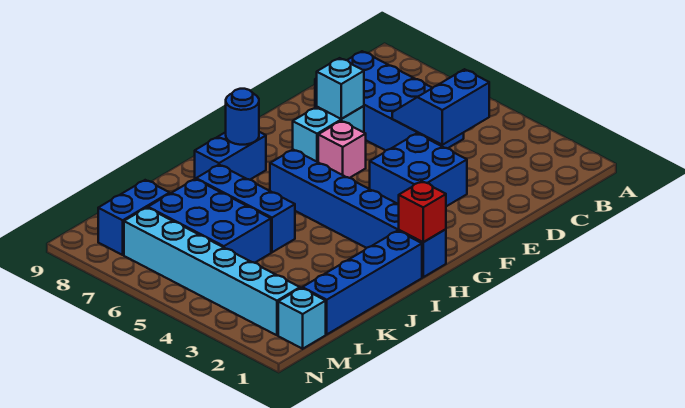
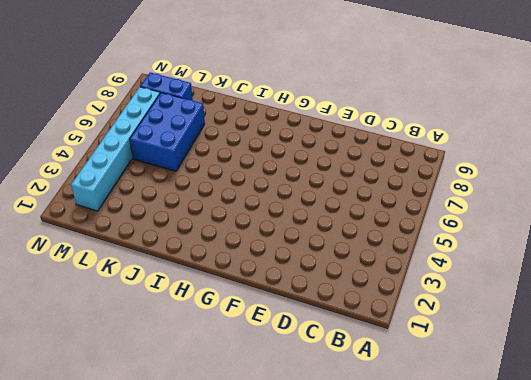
none -> blue 2x4 brick [315,51,464,151]
none -> blue 2x2 brick [370,133,467,206]
none -> cyan 1x2 brick [293,106,364,162]

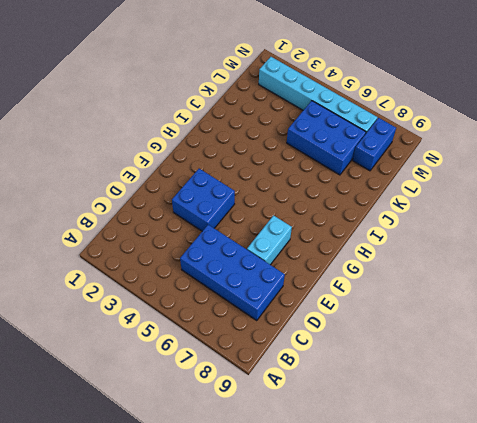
none -> pink 1x1 brick [318,121,366,178]
none -> blue 1x6 brick [270,150,446,277]
none -> blue 1x2 brick [195,132,266,180]

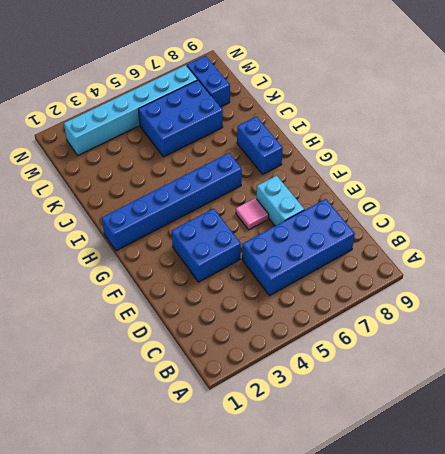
pink 1x1 tile [236,198,269,230] -> pink 1x1 brick [318,121,366,178]
none -> blue 1x4 brick [302,231,422,334]
none -> blue 1x3 brick [196,165,295,252]
none -> cyan 1x1 brick [278,288,326,349]

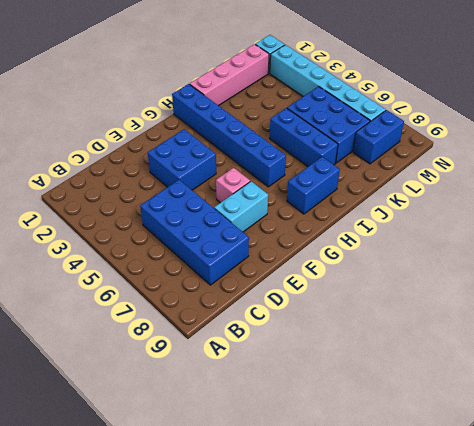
pink 1x4 brick [190,44,269,106] -> blue 1x4 brick [302,231,422,334]
none -> blue 2x2 slope [392,69,489,145]
none -> cyan 1x1 brick [317,58,364,119]
none -> red 1x1 brick [399,181,446,242]

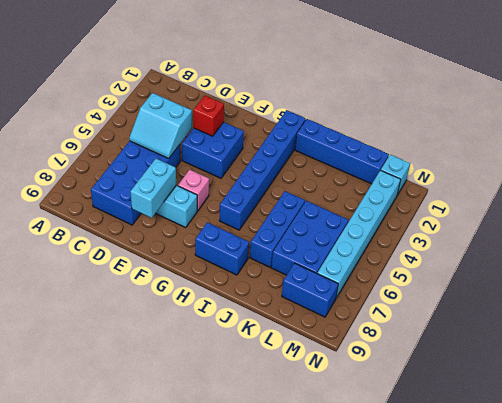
cyan 2x2 slope [129,93,192,159] -> blue 2x2 slope [392,69,489,145]
red 1x1 brick [193,95,224,136] -> red 1x1 brick moved to [399,181,446,242]
cyan 1x2 brick [130,159,176,218] -> cyan 1x1 brick [317,58,364,119]
none -> blue 1x1 round brick [226,89,259,145]

